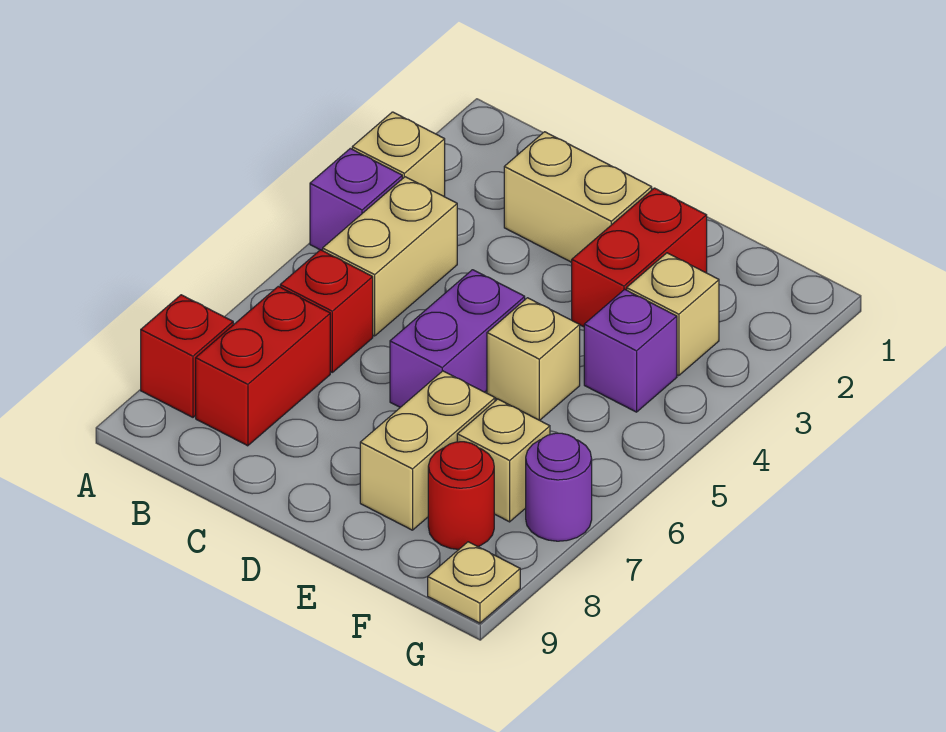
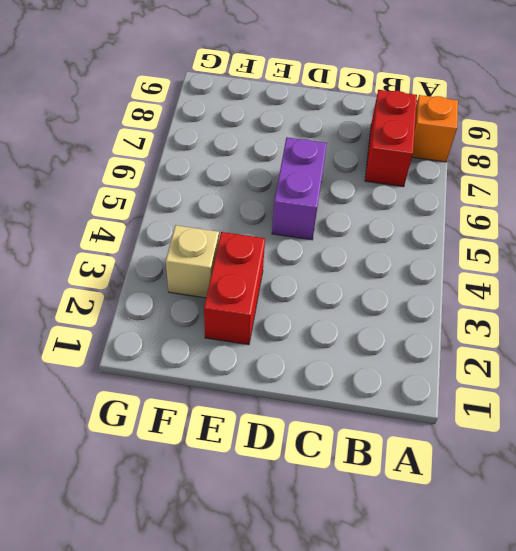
orange 1x1 brick [412,95,458,162] -> red 1x1 brick [141,295,233,417]
none -> tan 1x1 brick [352,112,445,197]
none -> purple 1x1 brick [310,149,402,251]
none -> tan 1x2 brick [323,177,457,336]

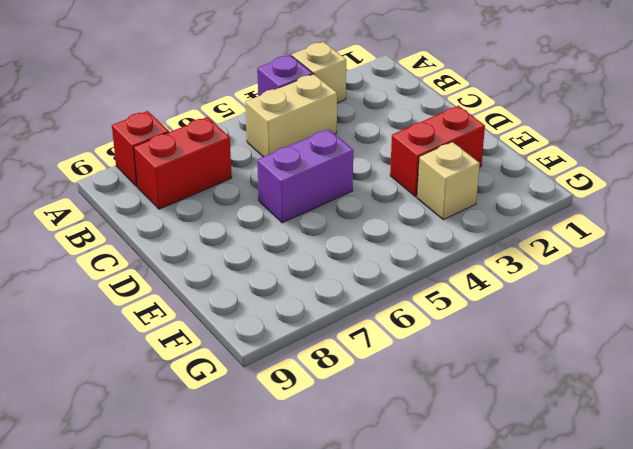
none -> red 1x1 brick [280,250,373,372]
none -> tan 1x2 brick [504,132,652,262]
none -> tan 1x1 brick [487,298,580,420]

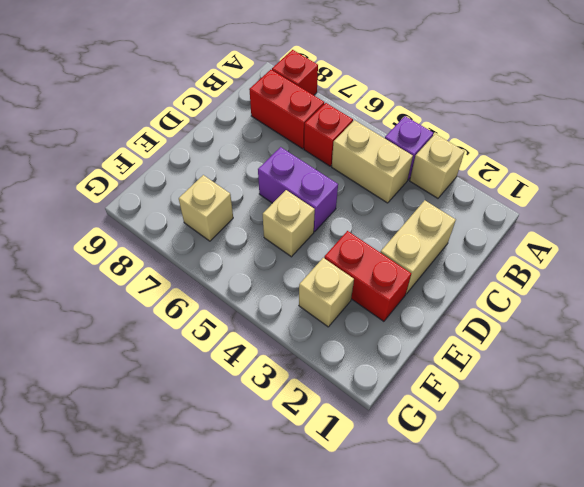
none -> tan 1x2 brick [360,371,495,530]
none -> purple 1x1 brick [584,289,677,412]
none -> red 1x1 round brick [428,442,494,549]

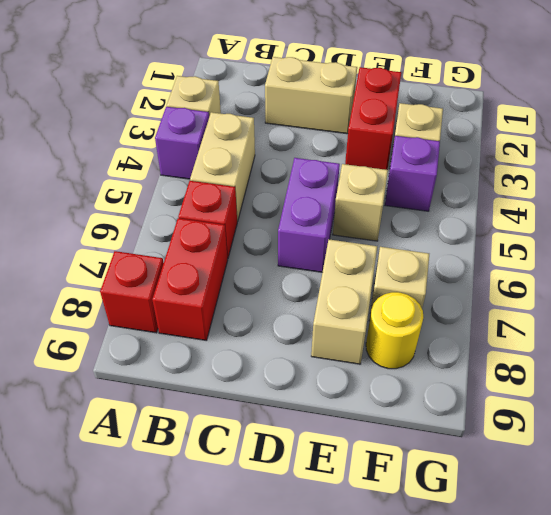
yellow 1x1 round brick [366,292,423,369] -> red 1x1 round brick [428,442,494,549]
none -> purple 1x1 round brick [526,433,592,541]
none -> tan 1x1 plate [428,542,520,623]

